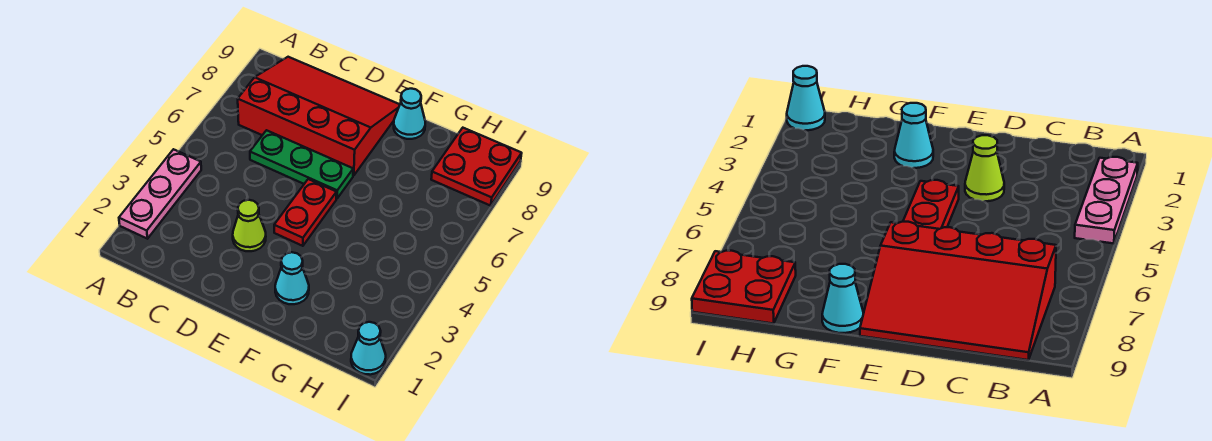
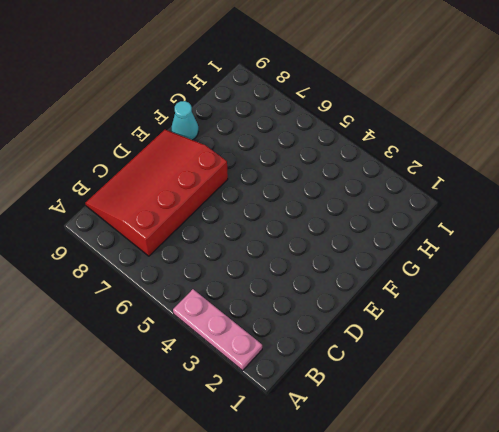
none -> green 1x3 plate [250,130,353,199]
none -> lime 1x1 cone [233,200,266,251]

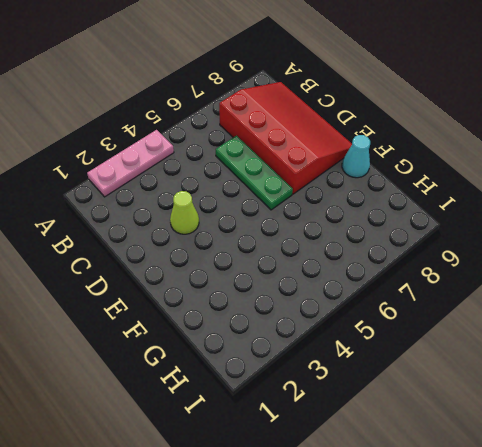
none -> red 1x2 plate [274,179,337,246]
none -> cyan 1x1 cone [275,252,309,304]

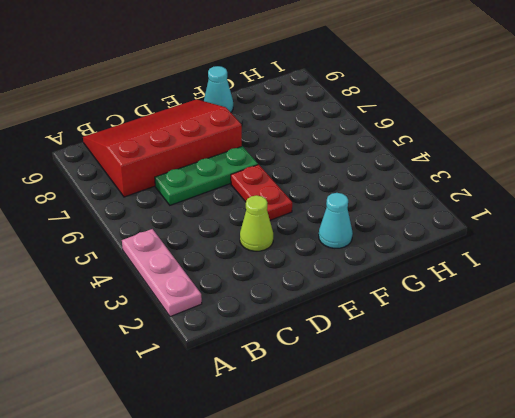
none -> red 2x2 plate [431,128,522,206]
none -> cyan 1x1 cone [351,322,386,375]

